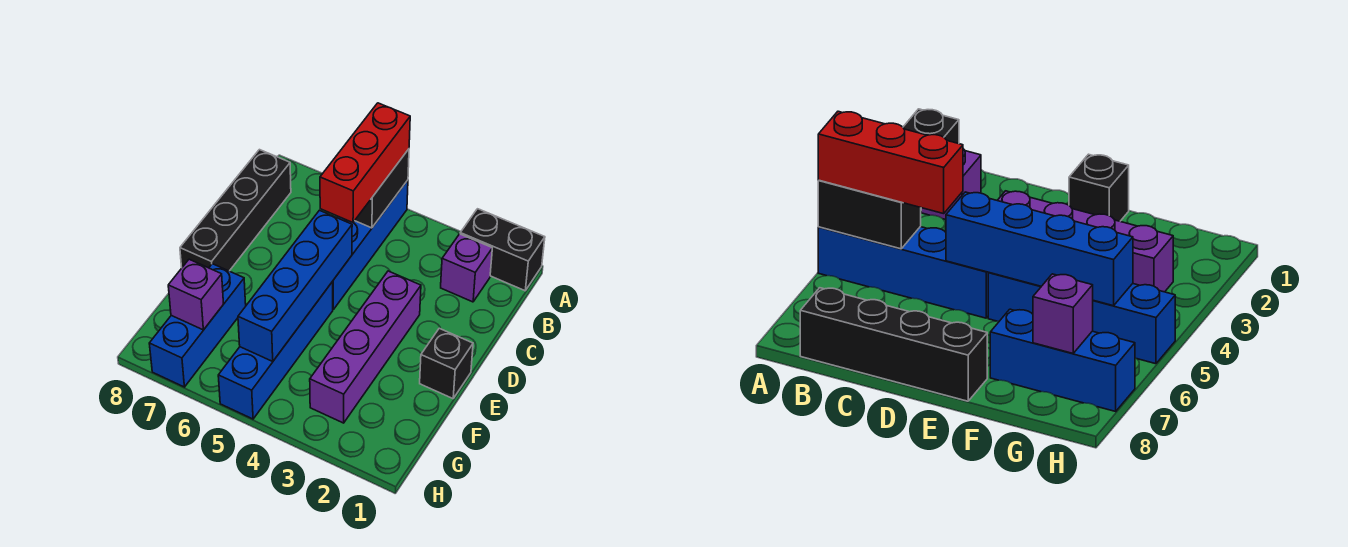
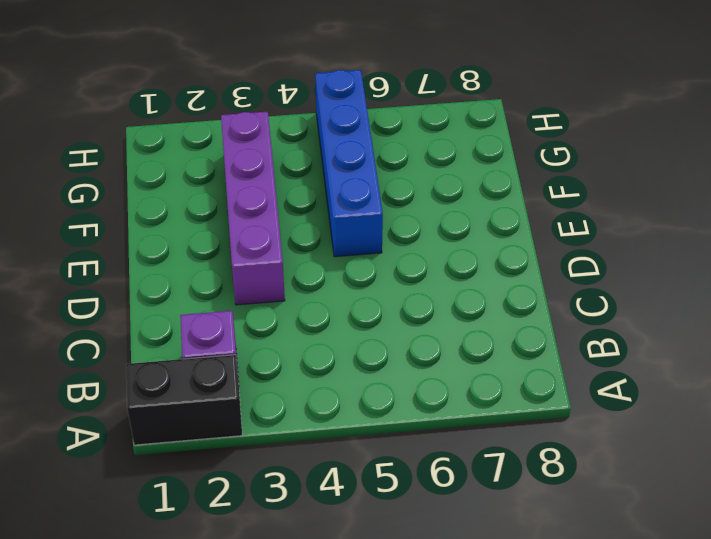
none -> blue 1x4 brick [332,180,408,310]
none -> black 1x4 brick [180,150,291,271]
none -> black 1x1 brick [420,328,473,399]

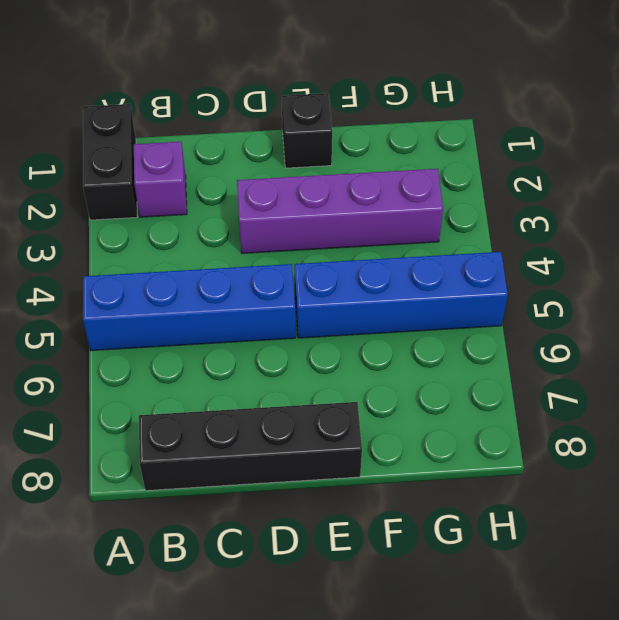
none -> blue 1x3 brick [149,264,246,387]
none -> black 1x2 brick [355,149,409,228]
none -> blue 1x4 brick [238,210,352,361]

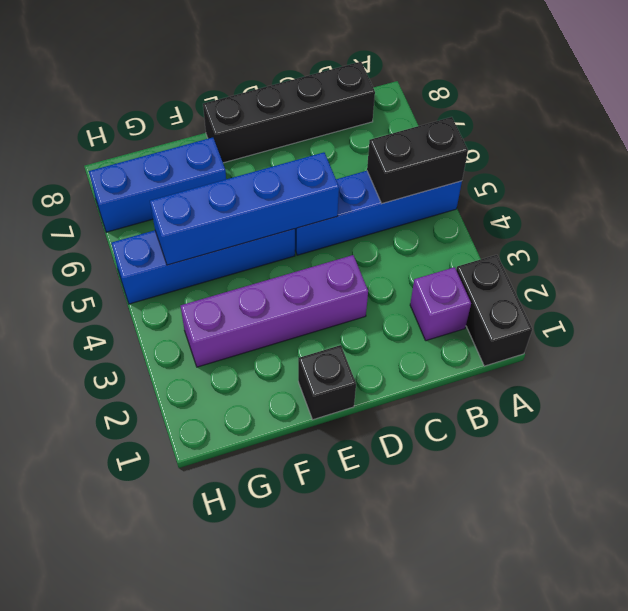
none -> purple 1x1 brick [168,259,223,330]
none -> red 1x3 brick [320,103,410,222]

